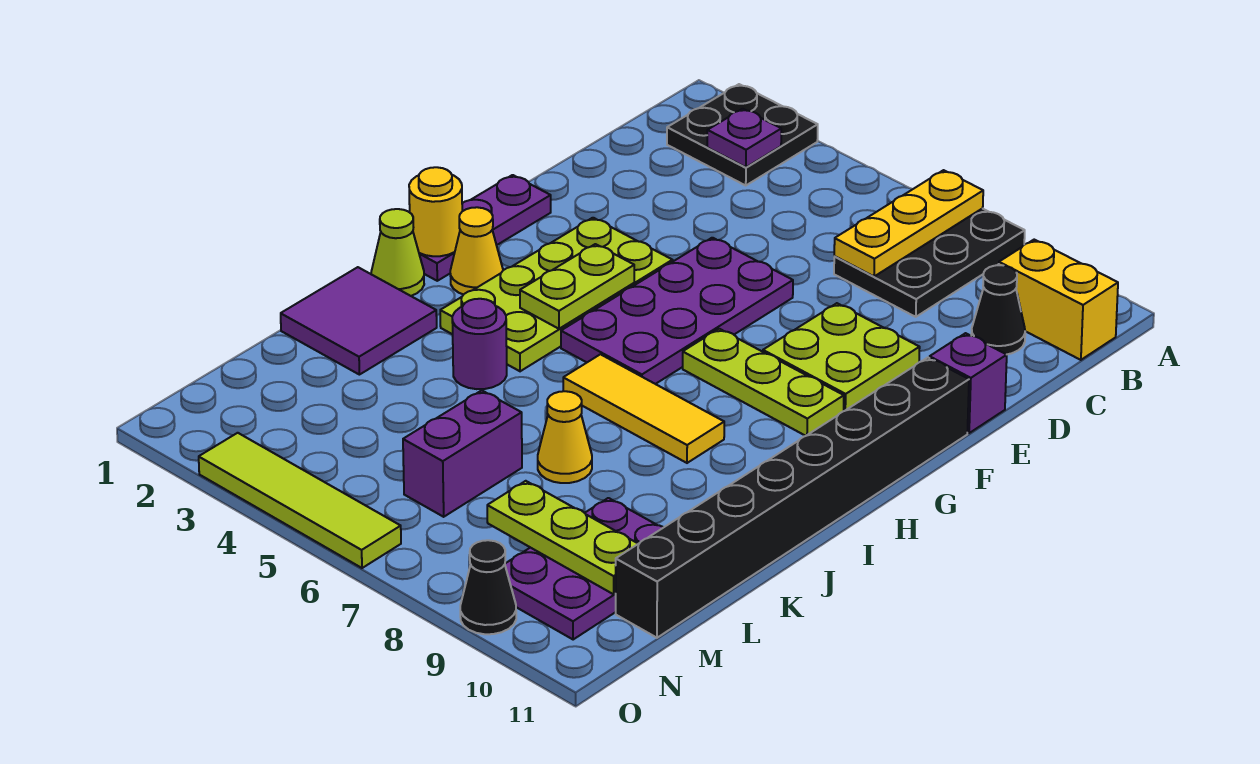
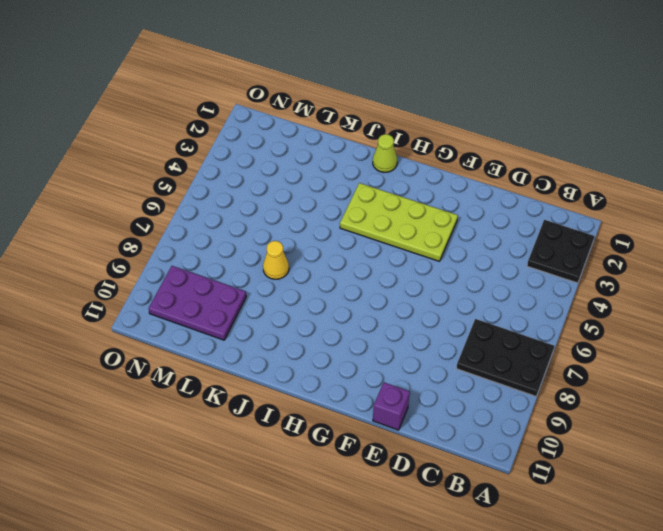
none -> yellow 1x2 brick [999,240,1118,360]
none -> black 1x1 cone [971,265,1025,355]
none -> purple 2x4 plate [561,238,793,384]

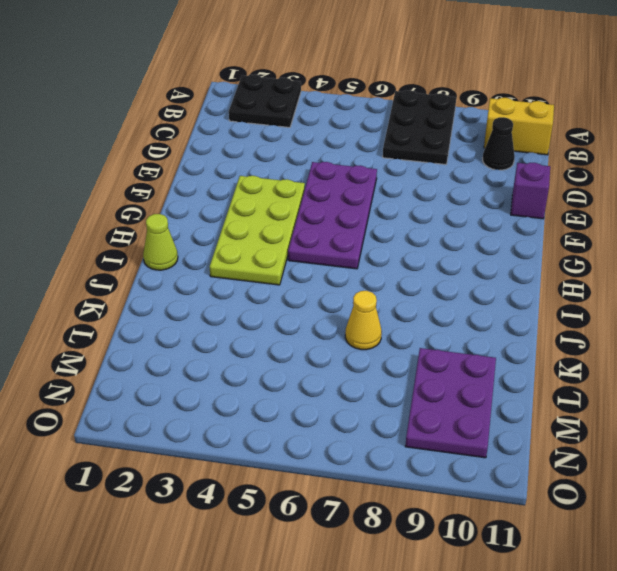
none -> lime 2x2 plate [763,303,920,411]
none -> purple 1x3 plate [419,175,551,281]
none -> black 1x8 brick [616,358,969,638]

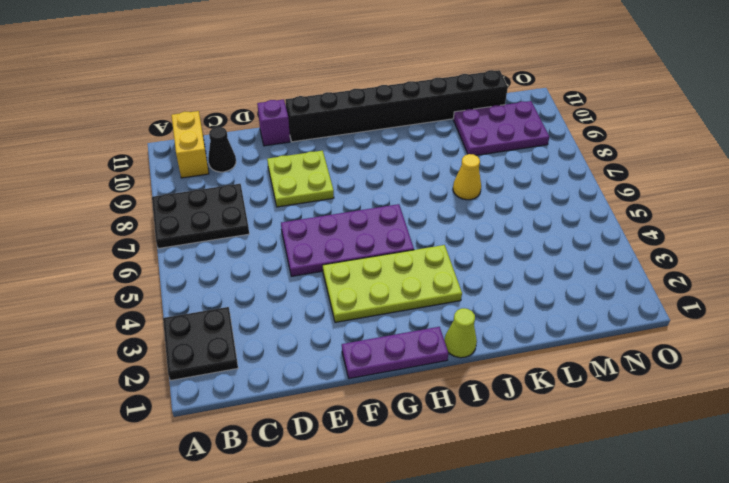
none -> lime 1x3 plate [683,329,844,436]
none -> yellow 1x1 cone [450,207,503,295]
none -> yellow 1x3 tile [563,354,724,463]

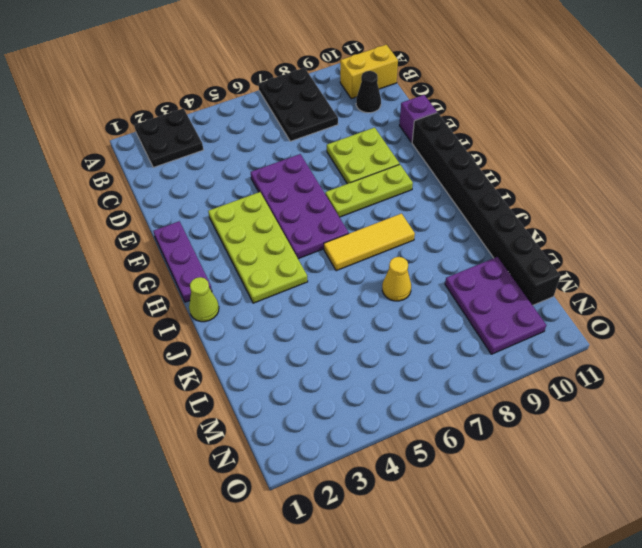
none -> yellow 1x1 cone [450,207,503,295]
none -> purple 2x2 tile [281,267,437,375]
none -> purple 1x1 round brick [452,299,507,389]

